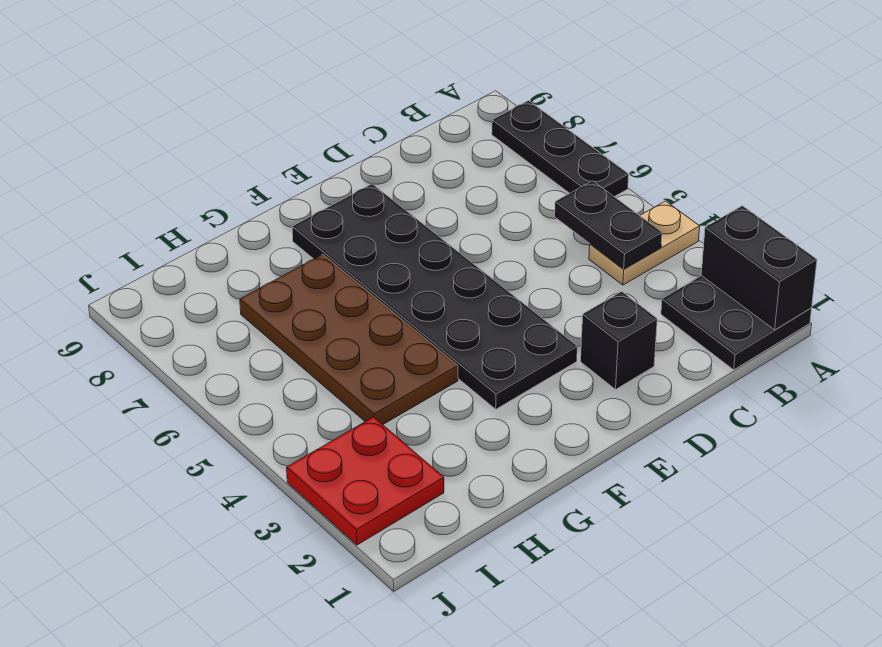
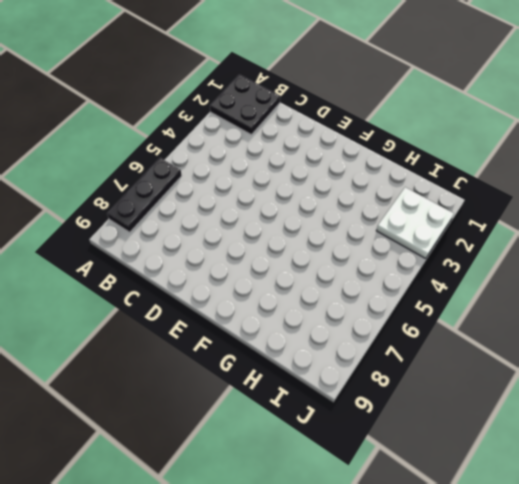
white 2x2 plate [376,187,454,258] -> red 2x2 plate [287,417,444,545]
none -> tan 1x2 plate [589,201,700,285]
none -> black 1x1 brick [581,291,657,389]

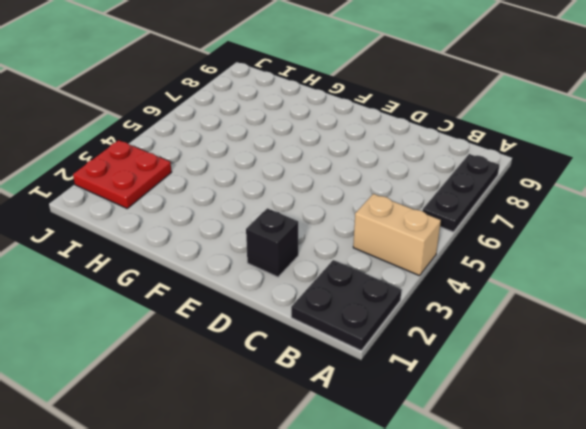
tan 1x2 brick [353,194,441,276] -> tan 1x2 plate [589,201,700,285]
none -> black 2x6 plate [292,184,577,409]
none -> brown 2x4 plate [240,254,458,425]

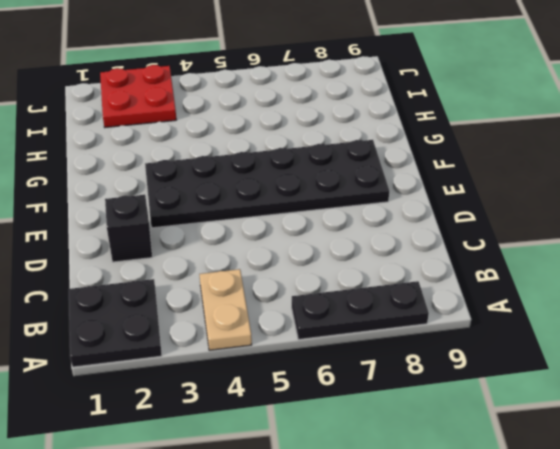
none -> brown 2x4 plate [240,254,458,425]
none -> black 1x2 brick [701,206,817,330]

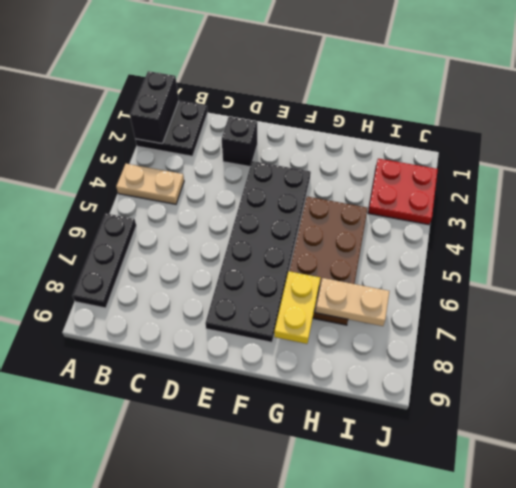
yellow 1x2 plate [274,271,320,344] -> none
tan 1x2 plate [316,278,389,326] -> none
none -> black 1x2 plate [555,181,662,269]

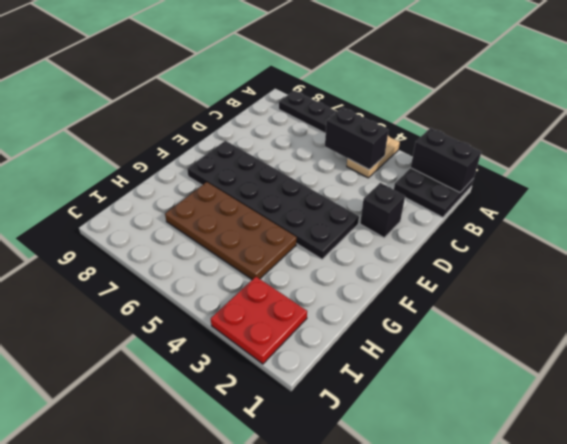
black 1x2 brick [325,107,389,170] -> black 1x2 plate [555,181,662,269]

